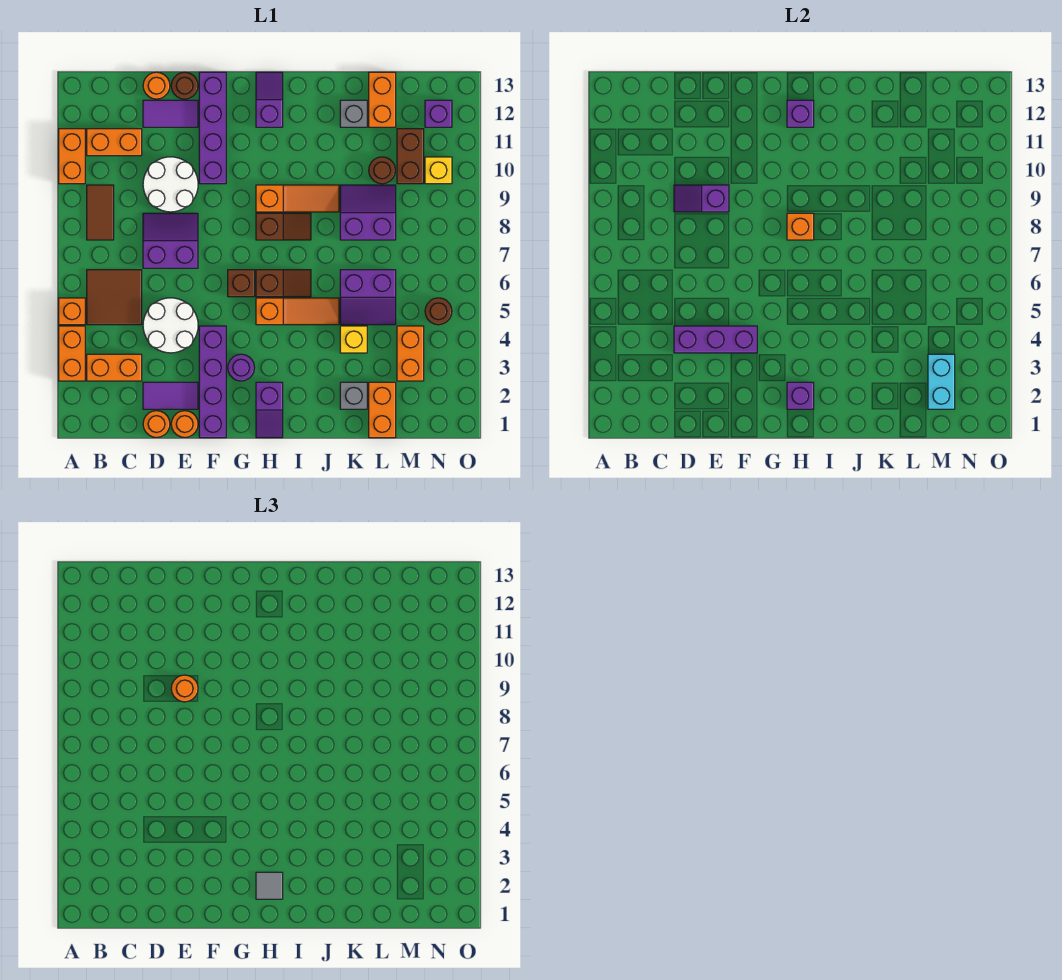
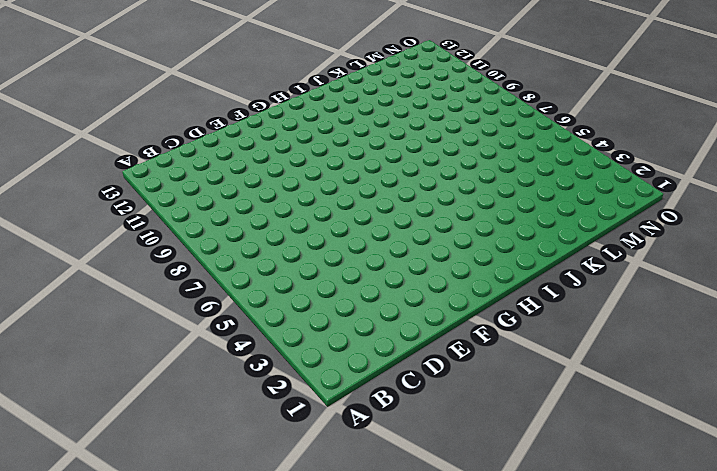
none -> orange 1x2 brick [59,326,85,381]
none -> orange 1x1 brick [59,298,85,325]
none -> orange 1x2 brick [59,129,85,184]
none -> orange 1x2 brick [87,354,142,381]

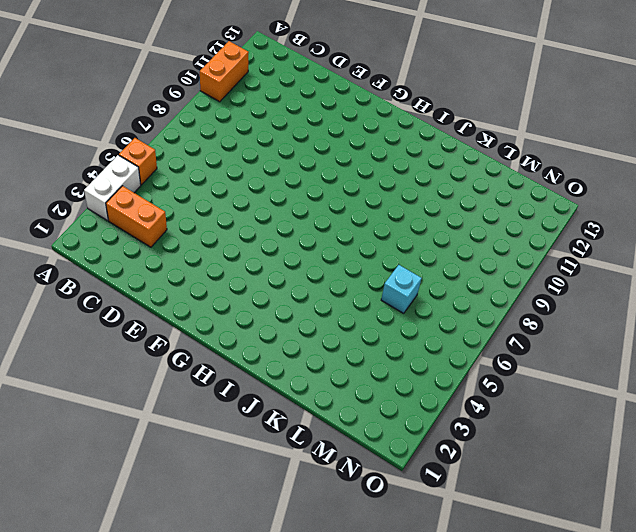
white 1x2 brick [84,155,141,221] -> orange 1x2 brick [59,326,85,381]
cyan 1x1 brick [381,265,422,313] -> purple 2x2 slope [340,270,396,325]
none -> brown 2x2 tile [87,270,142,325]
none -> brown 1x2 tile [87,185,114,240]
none -> orange 1x2 brick [87,129,142,156]
none -> orange 1x1 round brick [143,411,170,437]

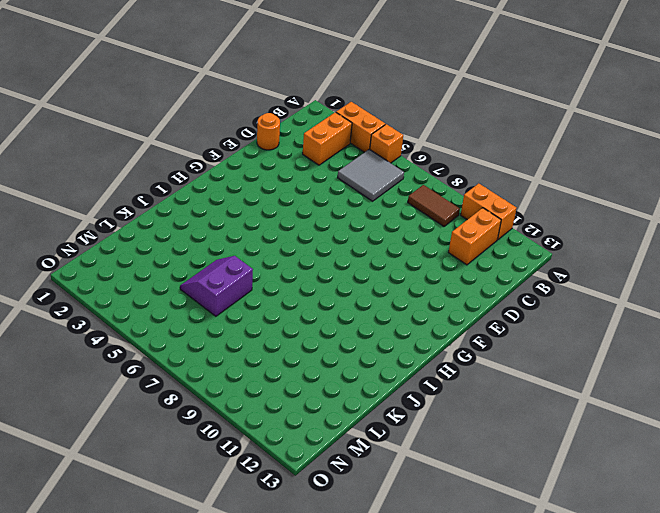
grey 2x2 tile [338,149,404,201] -> brown 2x2 tile [87,270,142,325]
none -> purple 1x2 tile [143,382,198,409]
none -> white 2x2 round brick [143,298,198,353]
none -> purple 2x2 slope [143,213,198,268]
none -> white 2x2 round brick [143,157,198,212]

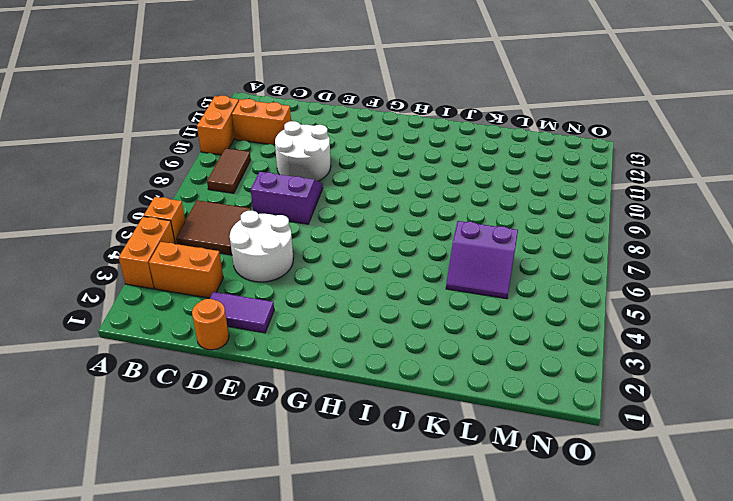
none -> purple 1x2 tile [143,100,198,127]
none -> orange 1x1 round brick [143,72,170,99]
none -> orange 1x1 round brick [171,411,198,437]
none -> brown 1x1 round brick [171,72,198,99]

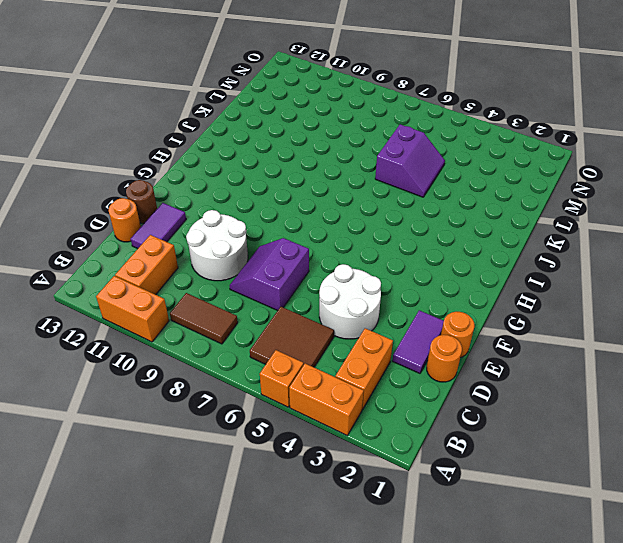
none -> purple 1x4 brick [199,326,226,438]
none -> purple 1x4 brick [199,72,226,184]
none -> purple 1x1 round brick [228,354,255,381]
none -> brown 1x1 brick [228,270,255,297]

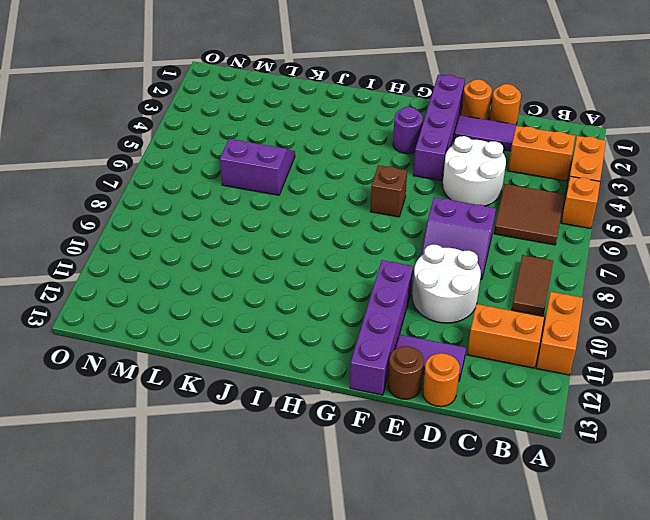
none -> purple 1x2 slope [256,382,283,438]
none -> orange 1x3 slope [256,298,339,325]
none -> brown 1x2 slope [256,270,311,297]
none -> brown 1x2 slope [256,213,311,240]

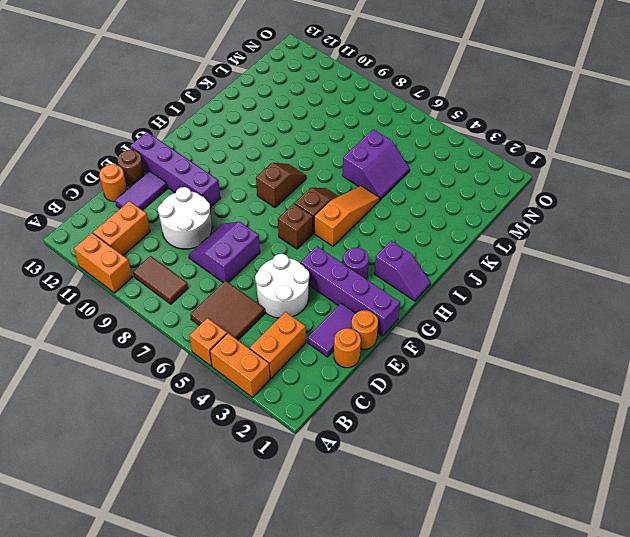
none -> orange 1x3 slope [256,185,339,212]
none -> purple 1x2 slope [256,72,283,127]
none -> grey 1x1 brick [340,382,367,409]
none -> yellow 1x1 brick [340,326,367,353]

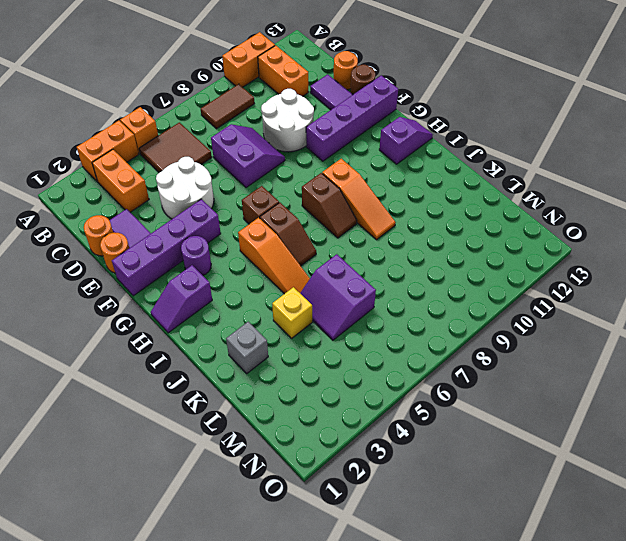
none -> purple 2x2 slope [340,185,396,240]
none -> grey 1x1 brick [340,100,367,127]
none -> orange 1x2 brick [369,382,396,438]
none -> brown 1x1 round brick [369,157,395,184]

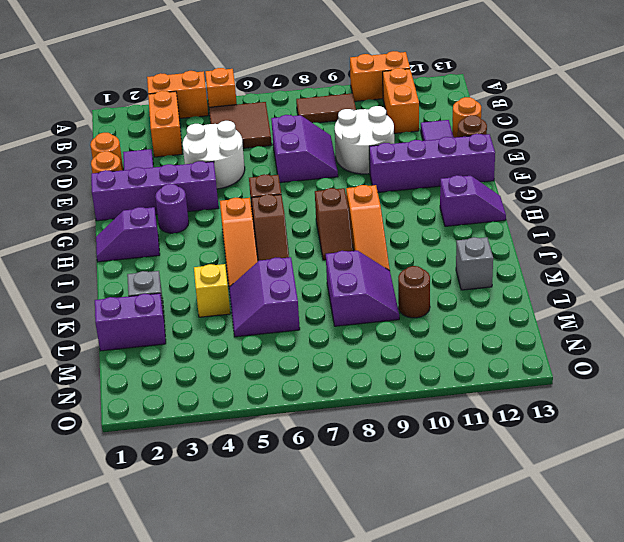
purple 1x2 brick [95,293,166,351] -> orange 1x2 brick [369,382,396,438]
none -> orange 1x2 brick [369,72,396,127]
none -> orange 1x2 brick [397,326,424,381]
none -> brown 1x2 brick [397,129,424,184]
none -> brown 1x1 round brick [425,298,452,325]

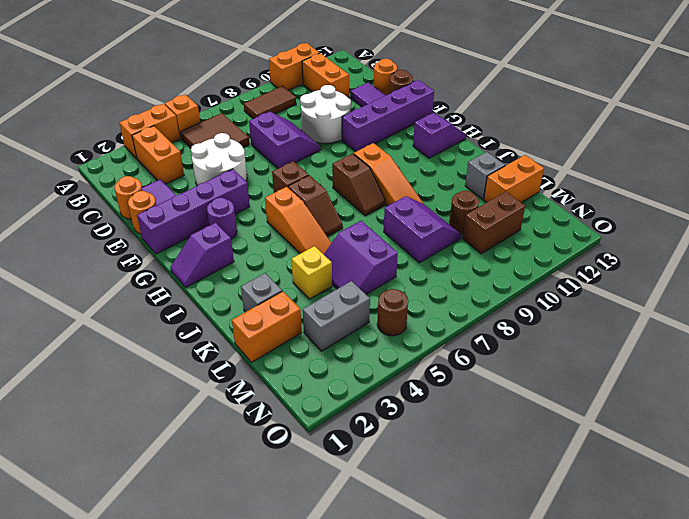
grey 1x2 brick [303,281,370,351] -> orange 1x2 brick [397,326,424,381]
none -> yellow 1x1 brick [425,157,452,184]
none -> purple 1x1 brick [425,100,452,127]
none -> purple 1x3 brick [674,326,757,353]
none -> purple 1x2 slope [674,185,729,212]

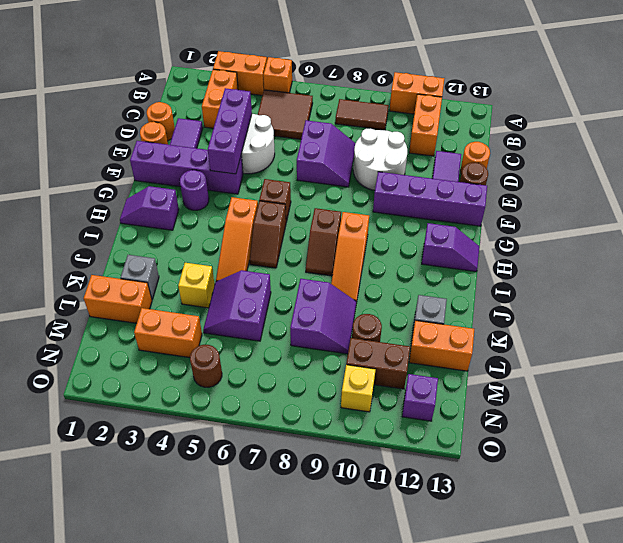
none -> purple 1x2 slope [674,185,729,212]
none -> purple 1x1 brick [787,382,814,409]
none -> orange 1x1 brick [787,213,814,240]
none -> purple 1x1 brick [787,100,814,127]

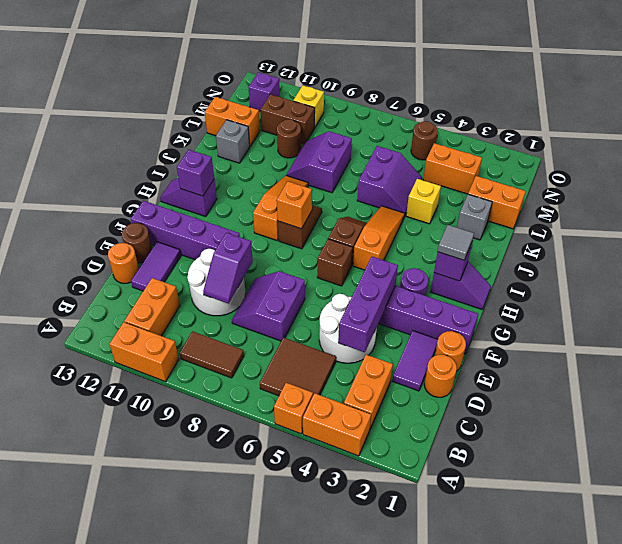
none -> cyan 1x2 brick [928,354,955,409]
none -> orange 1x1 round brick [171,675,198,702]

